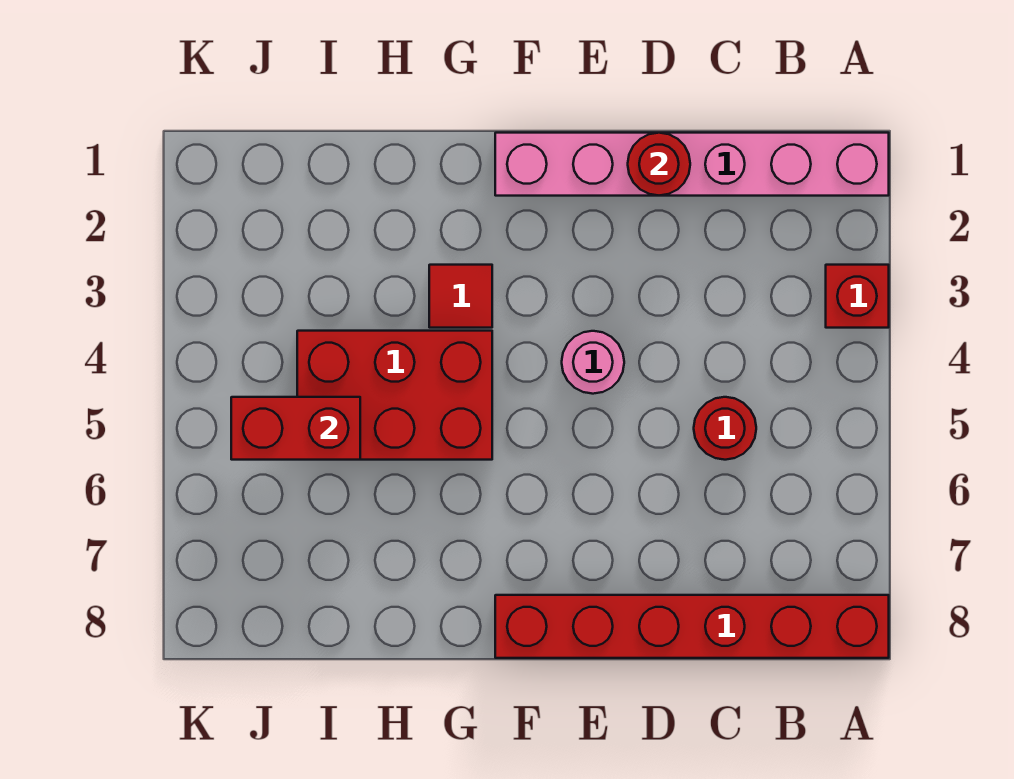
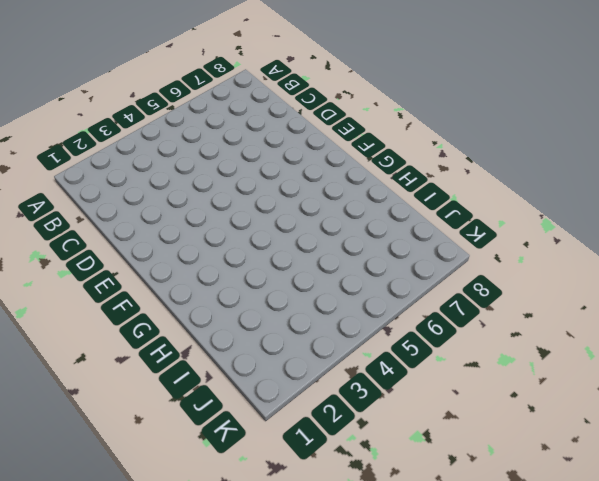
none -> pink 1x6 brick [495,133,889,196]
none -> red 1x1 brick [826,265,889,328]

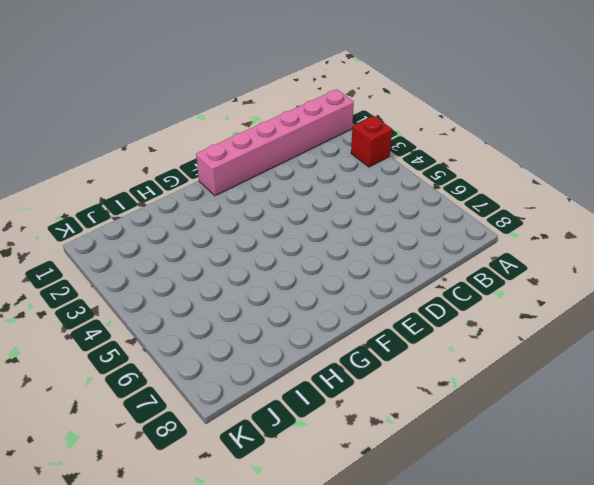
none -> red 1x6 brick [495,595,889,658]
none -> red 1x1 round brick [694,397,756,460]

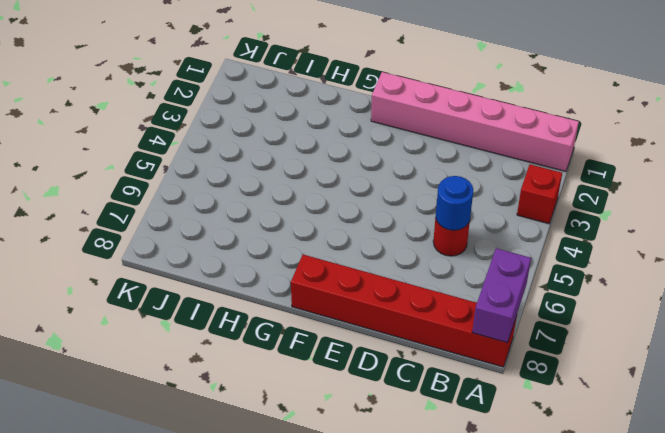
purple 1x2 brick [472,248,531,343] -> none
blue 1x1 round brick [436,176,473,230] -> none
none -> pink 1x1 round brick [562,331,624,394]
none -> red 1x1 tile [429,265,492,328]

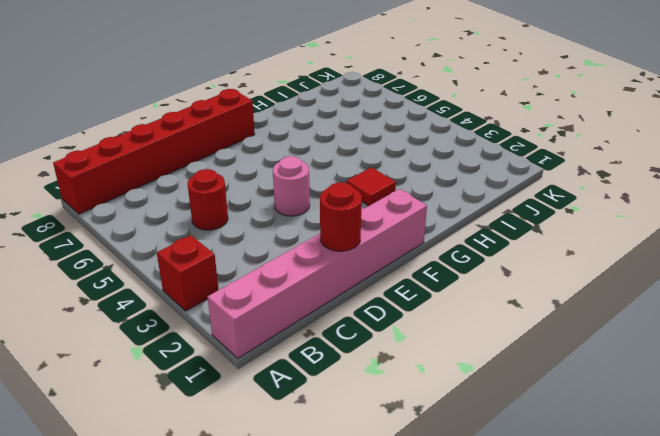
none -> red 2x3 brick [297,331,492,460]
none -> red 1x2 brick [231,397,360,460]

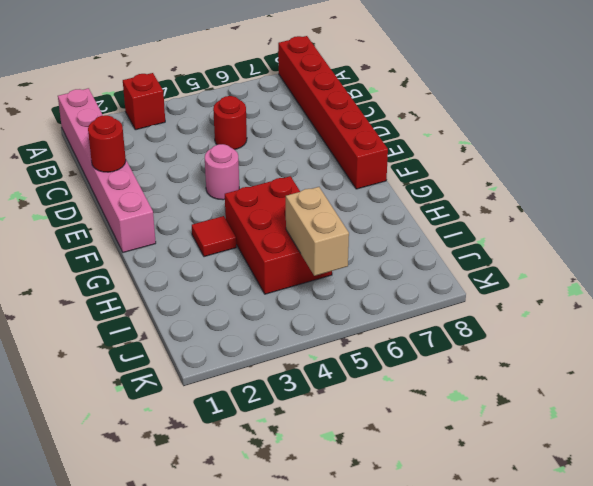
tan 1x2 brick [286,187,349,276] -> red 1x2 brick [231,397,360,460]

